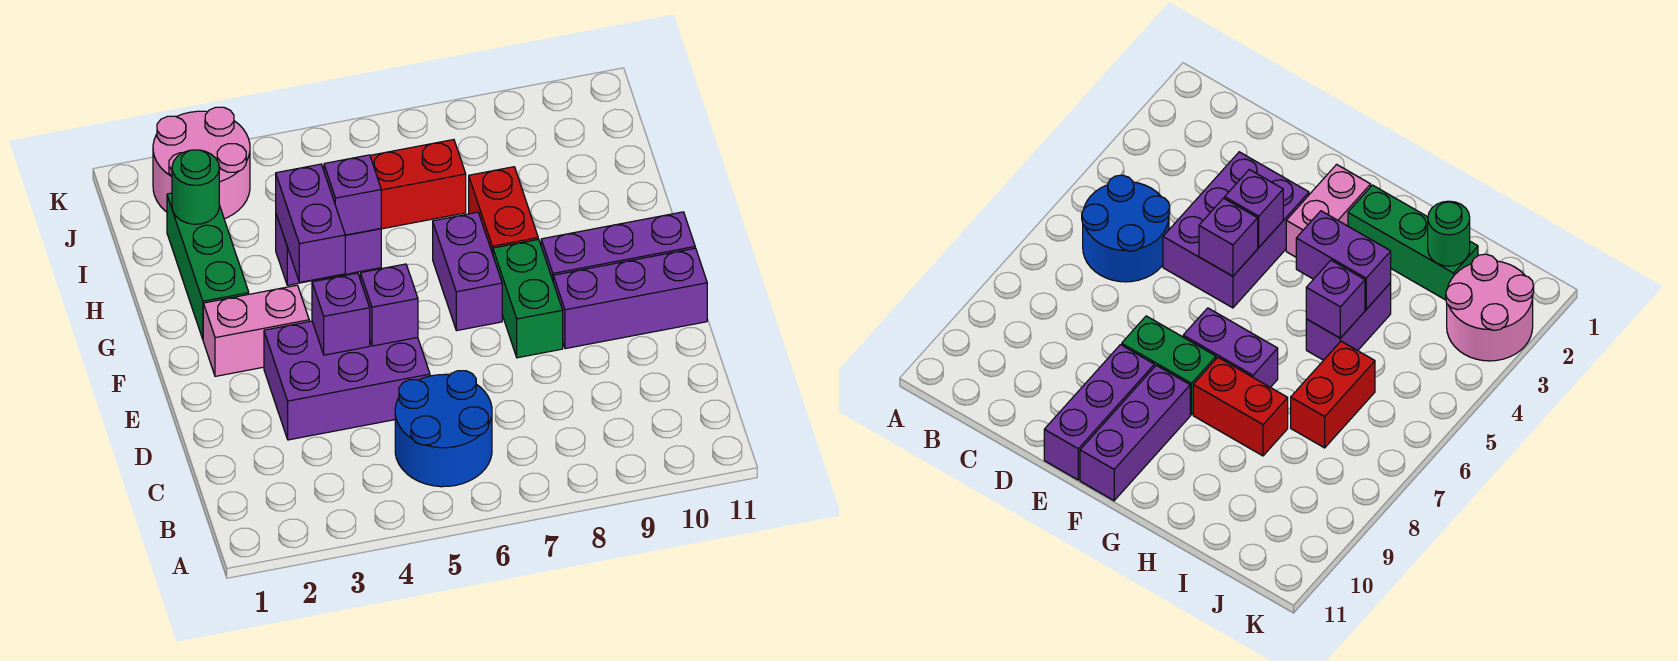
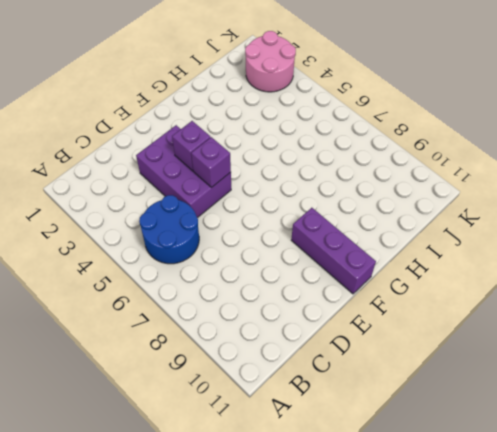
none -> green 1x2 brick [493,239,563,358]
none -> purple 1x3 brick [553,248,707,349]
none -> pink 1x2 brick [203,285,309,376]

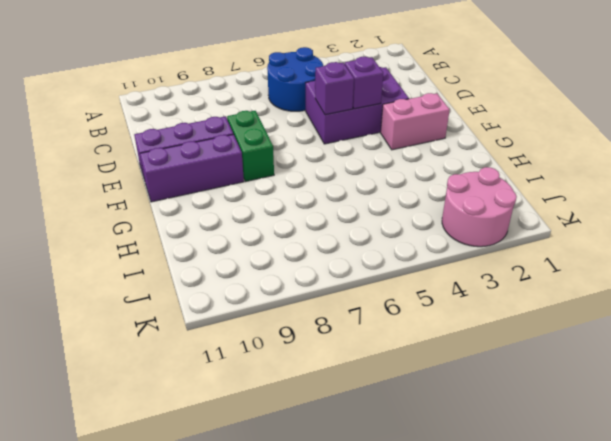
none -> purple 1x2 brick [433,212,502,331]
none -> green 1x3 brick [167,193,249,339]
none -> red 1x2 brick [469,167,538,254]

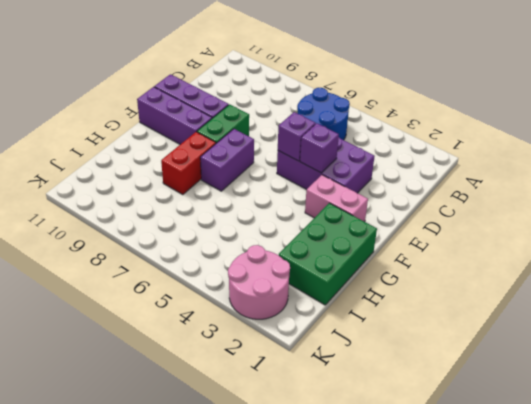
green 2x3 brick [279,203,377,305] -> green 1x3 brick [167,193,249,339]
none -> purple 1x2 brick [276,215,381,285]
none -> red 1x2 brick [370,140,466,229]
none -> purple 1x2 brick [276,164,345,282]

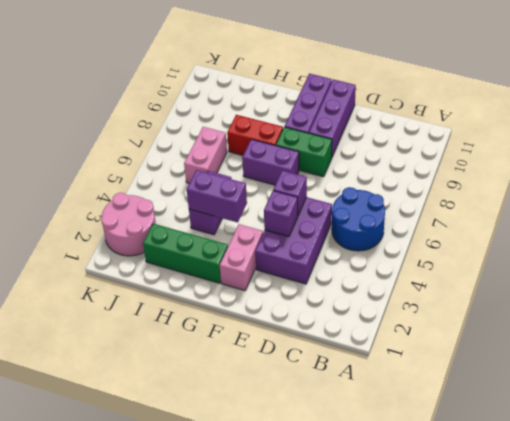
pink 1x2 brick [184,127,227,183] -> red 1x2 brick [370,140,466,229]
none -> purple 1x1 brick [324,155,381,235]
none -> green 1x1 round brick [172,150,219,224]

